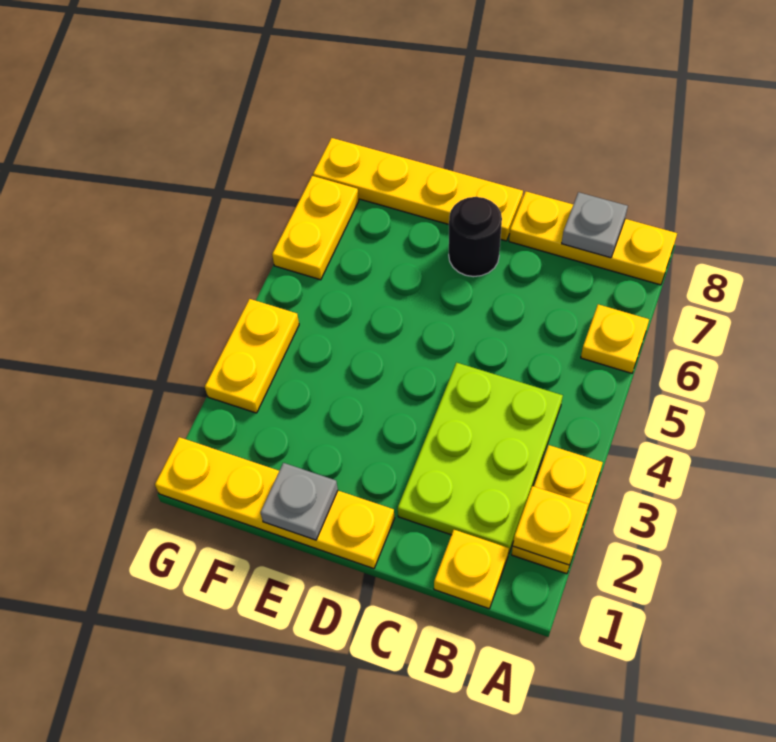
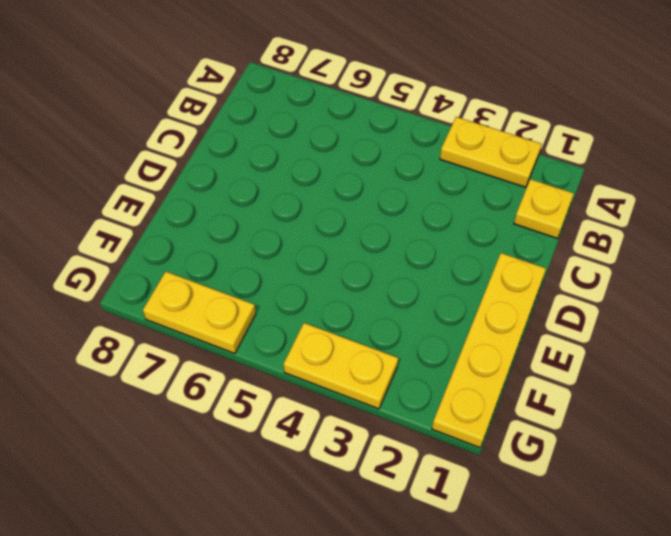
none -> yellow 1x1 plate [581,304,649,373]
none -> yellow 1x3 plate [509,192,677,285]
none -> lime 2x3 plate [398,363,563,554]

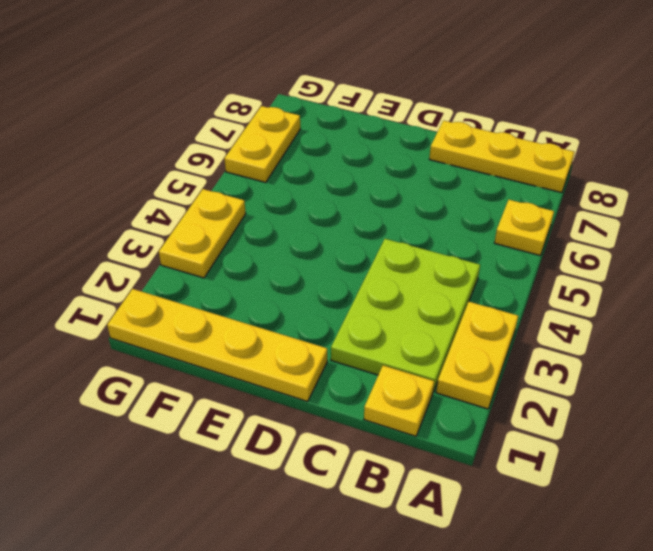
none -> black 1x1 round brick [449,197,502,277]
none -> yellow 1x4 plate [313,138,523,241]
none -> yellow 1x1 plate [513,486,588,565]

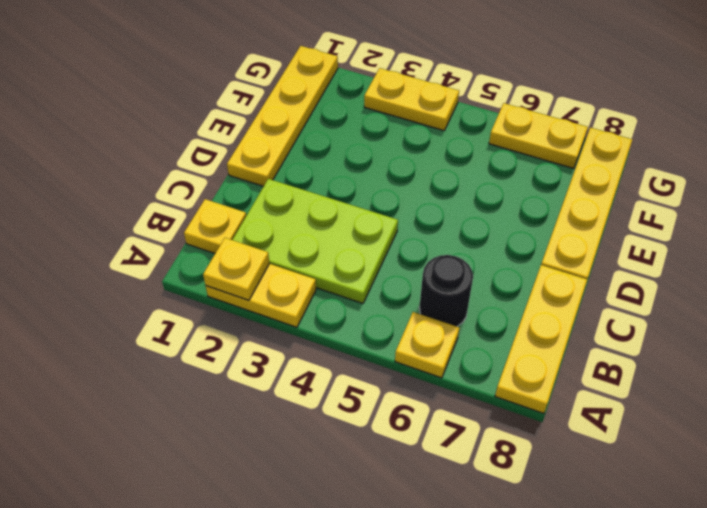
black 1x1 round brick [419,255,473,326] -> black 1x1 round brick moved to [449,197,502,277]
none -> grey 1x1 plate [562,192,628,258]
none -> grey 1x1 plate [260,463,338,540]

